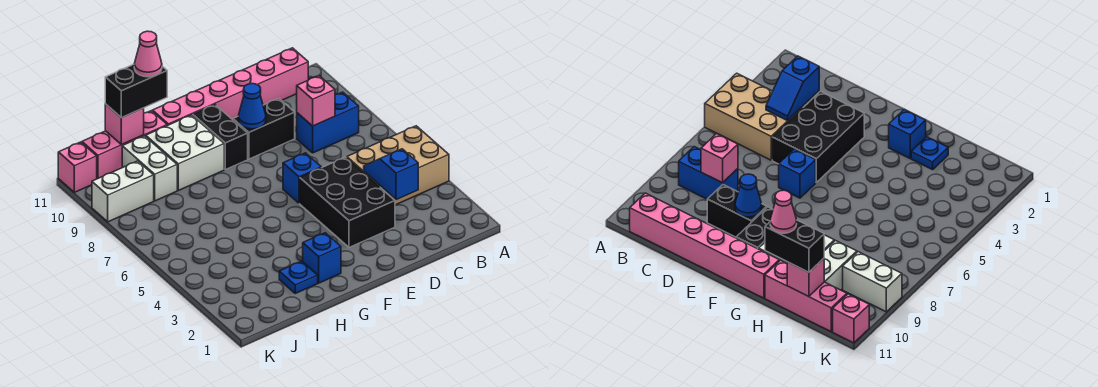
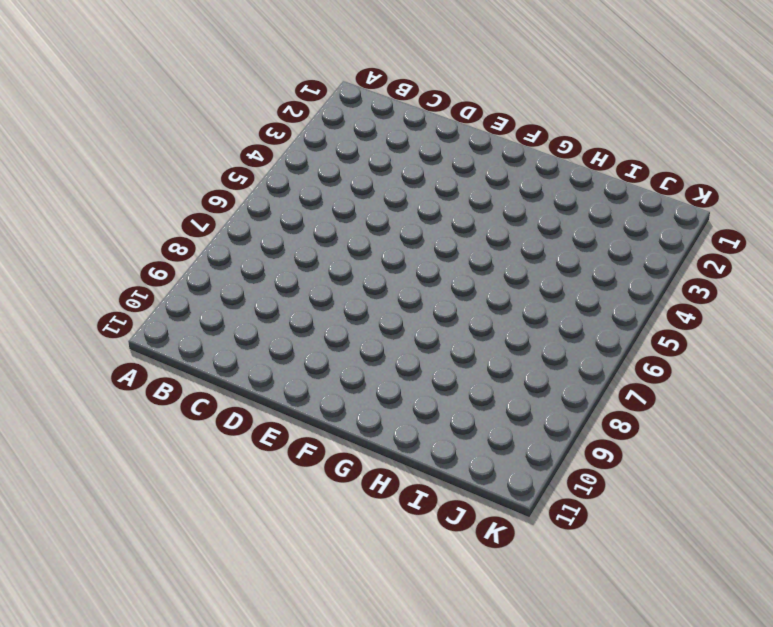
none -> tan 2x3 brick [347,126,449,205]
none -> blue 1x2 brick [297,92,359,153]
none -> pink 1x6 brick [153,48,308,125]

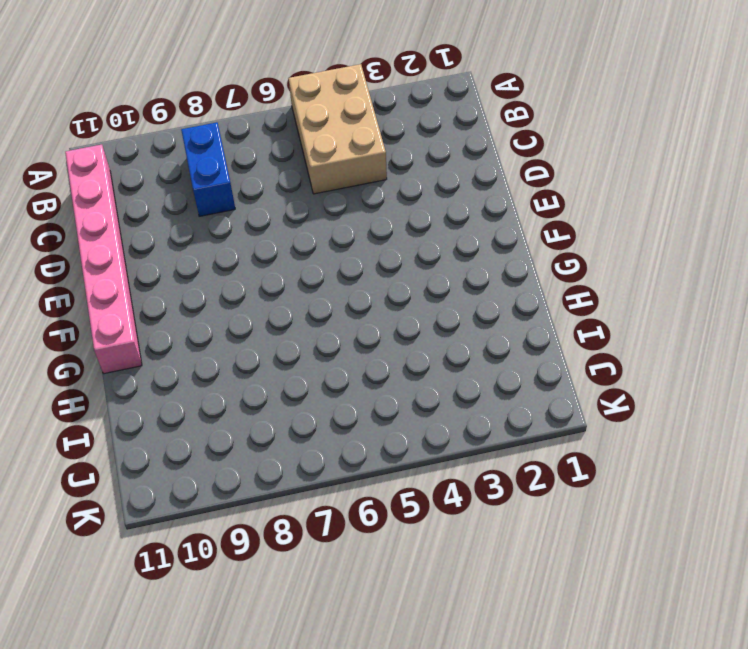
none -> black 2x3 brick [300,157,395,247]
none -> black 1x2 brick [233,98,295,159]
none -> blue 1x1 brick [283,153,321,203]

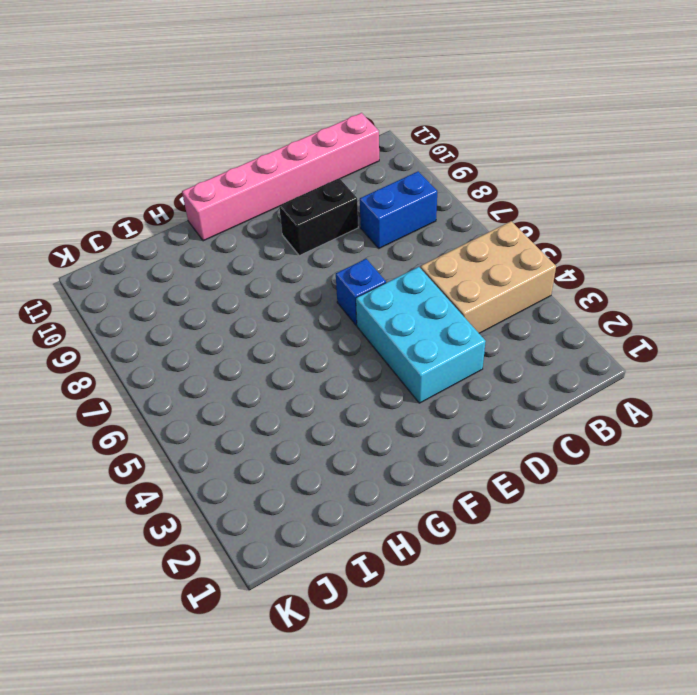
cyan 2x3 brick [356,267,486,403] -> black 2x3 brick [300,157,395,247]
none -> black 1x2 brick [193,105,248,170]
none -> blue 1x1 brick [303,233,341,283]
none -> white 2x2 brick [146,115,224,190]

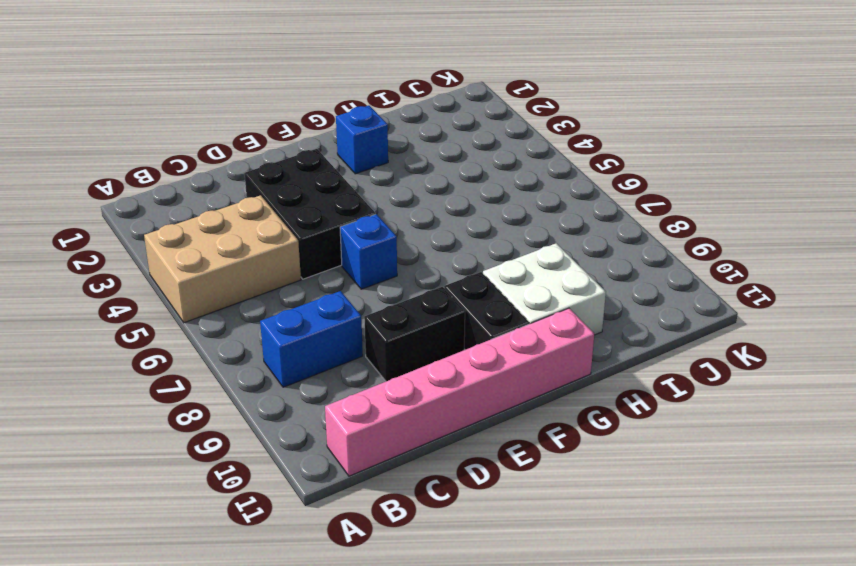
none -> blue 1x1 plate [279,261,318,293]
none -> pink 1x3 brick [82,111,167,179]
none -> white 1x2 brick [122,136,177,201]

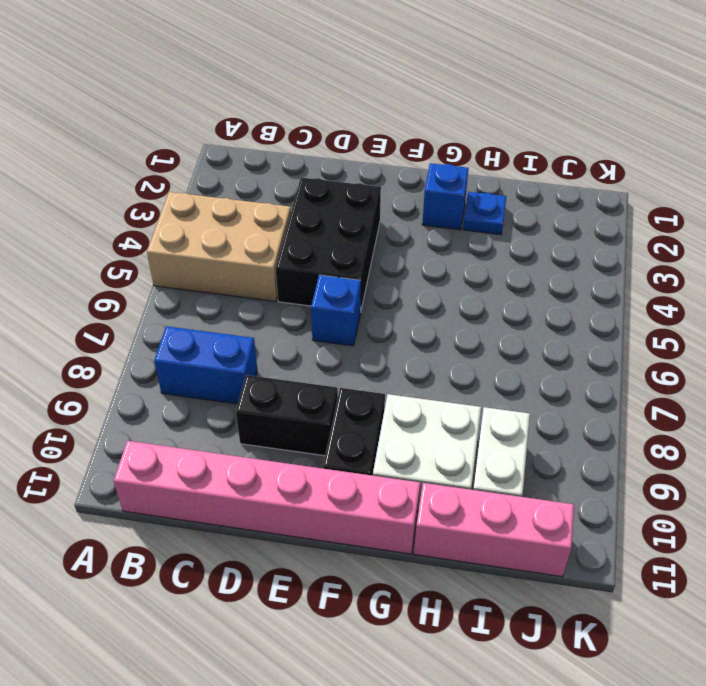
none -> white 1x2 brick [92,161,154,222]
none -> pink 1x1 brick [58,142,97,192]
none -> blue 1x2 slope [364,149,418,200]

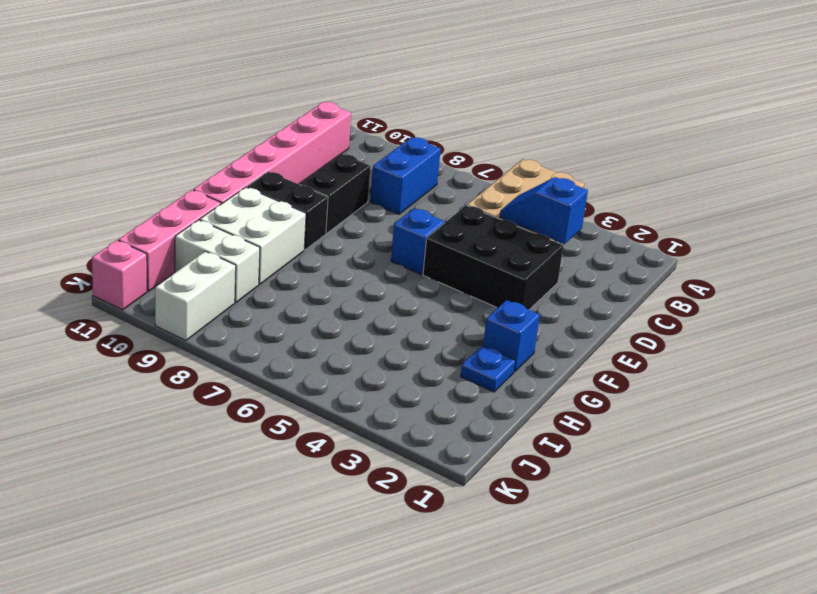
none -> pink 1x1 brick [297,76,335,126]
none -> blue 1x1 cone [238,83,266,129]
none -> pink 1x1 brick [105,104,144,145]

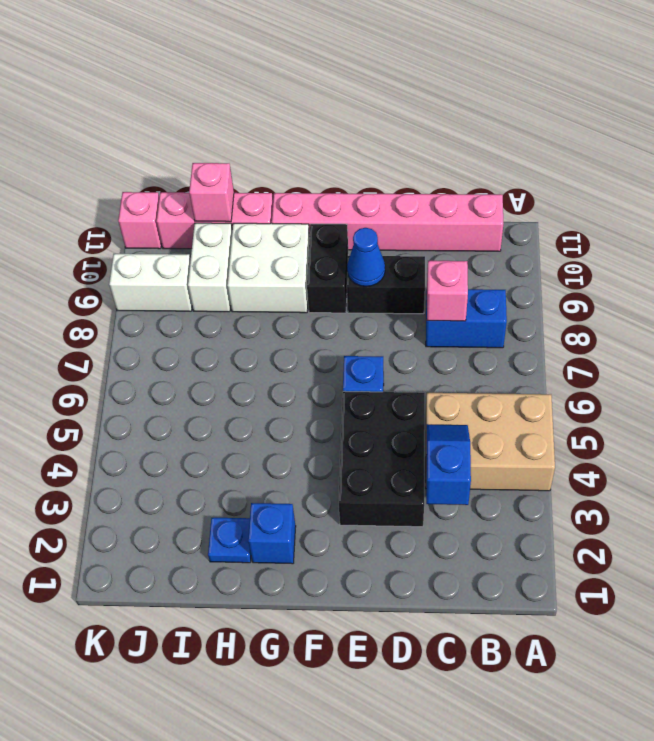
none -> black 1x2 brick [105,65,167,118]
none -> pink 1x1 cone [134,31,162,77]

